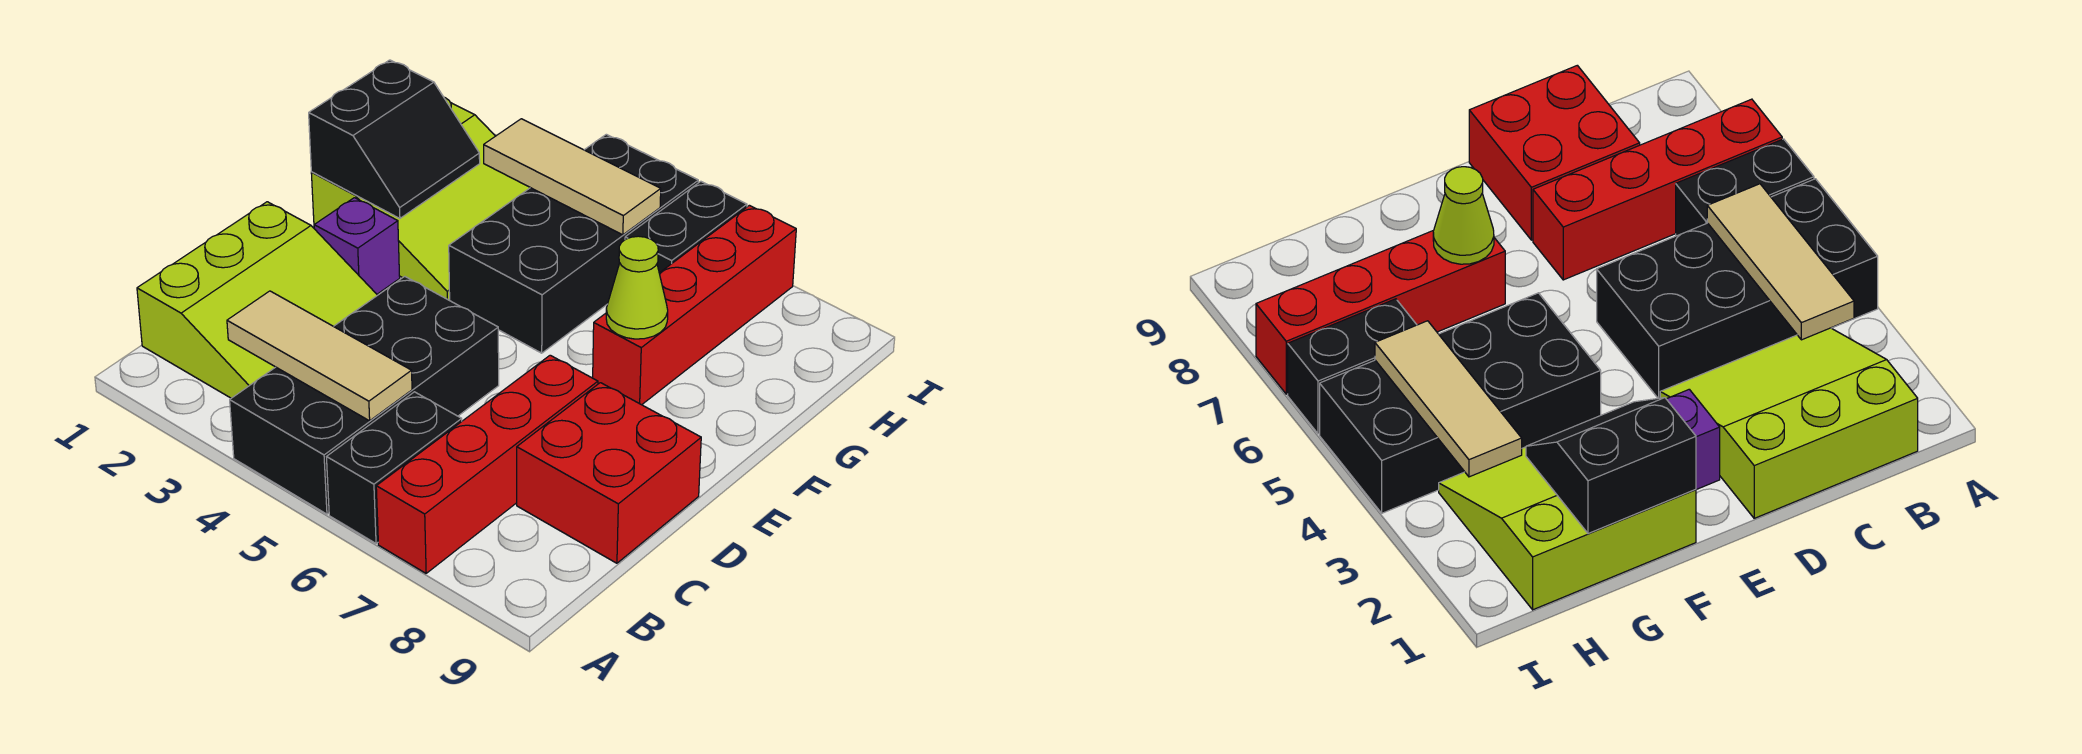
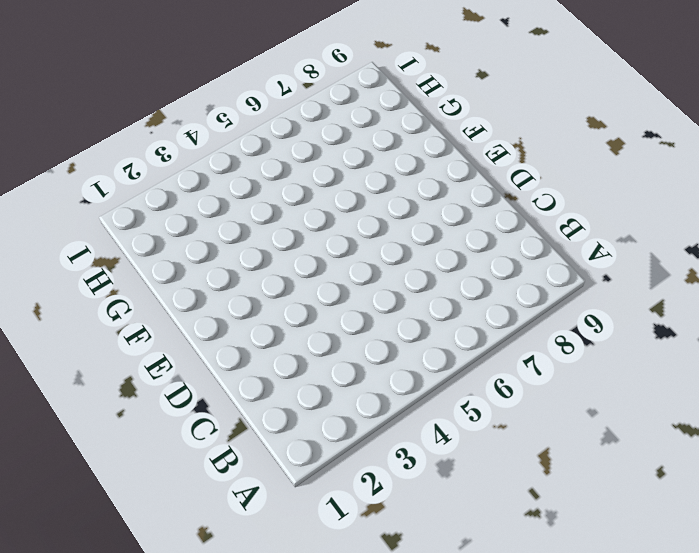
none -> black 2x4 brick [230,276,499,514]
none -> black 1x2 brick [327,392,462,543]
none -> red 1x4 brick [376,355,598,573]

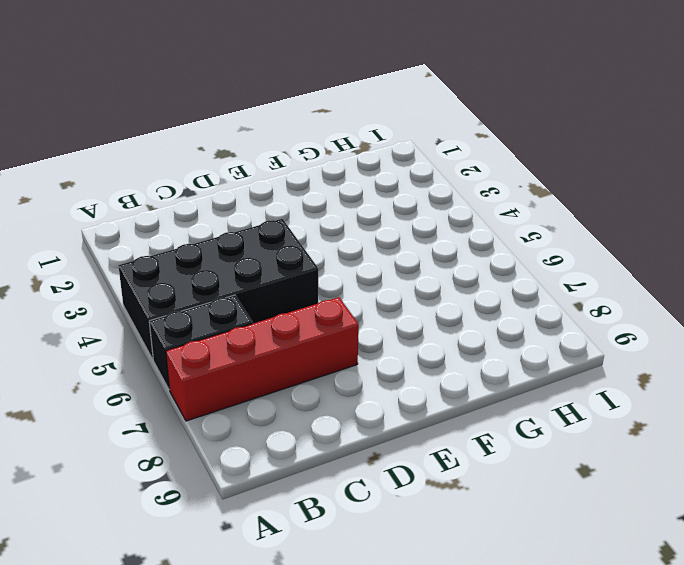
none -> lime 3x3 slope [137,202,377,398]
none -> red 2x2 brick [517,383,701,563]
none -> purple 1x1 brick [314,198,400,294]

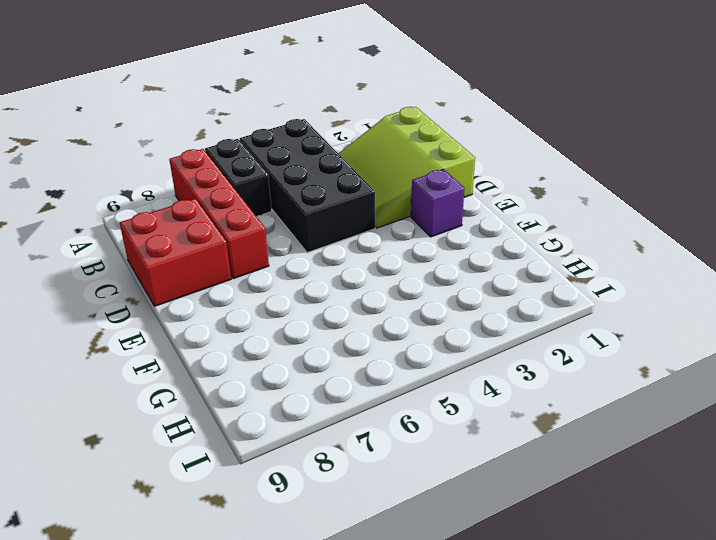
none -> lime 3x3 slope [311,97,530,300]
none -> black 2x4 brick [449,134,698,353]
none -> red 1x4 brick [593,205,796,405]

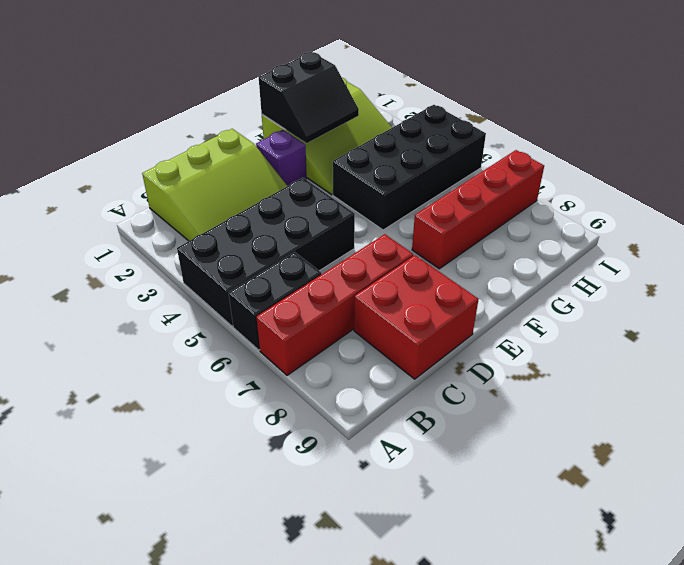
none -> black 1x2 brick [625,181,747,273]
none -> tan 1x3 tile [227,291,412,421]
none -> lime 1x1 cone [606,236,668,339]

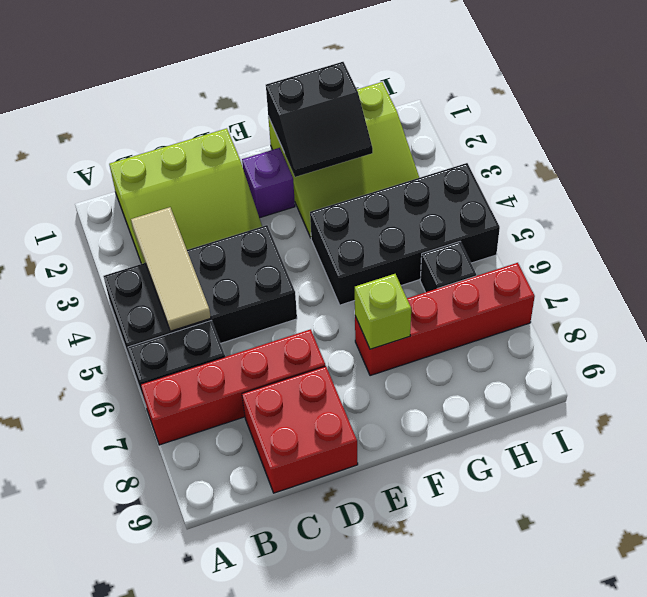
lime 1x1 brick [355,274,411,349] -> lime 1x1 cone [606,236,668,339]
black 1x1 brick [420,242,476,292] -> black 1x2 brick [625,181,747,273]
none -> tan 1x3 tile [484,119,661,235]

